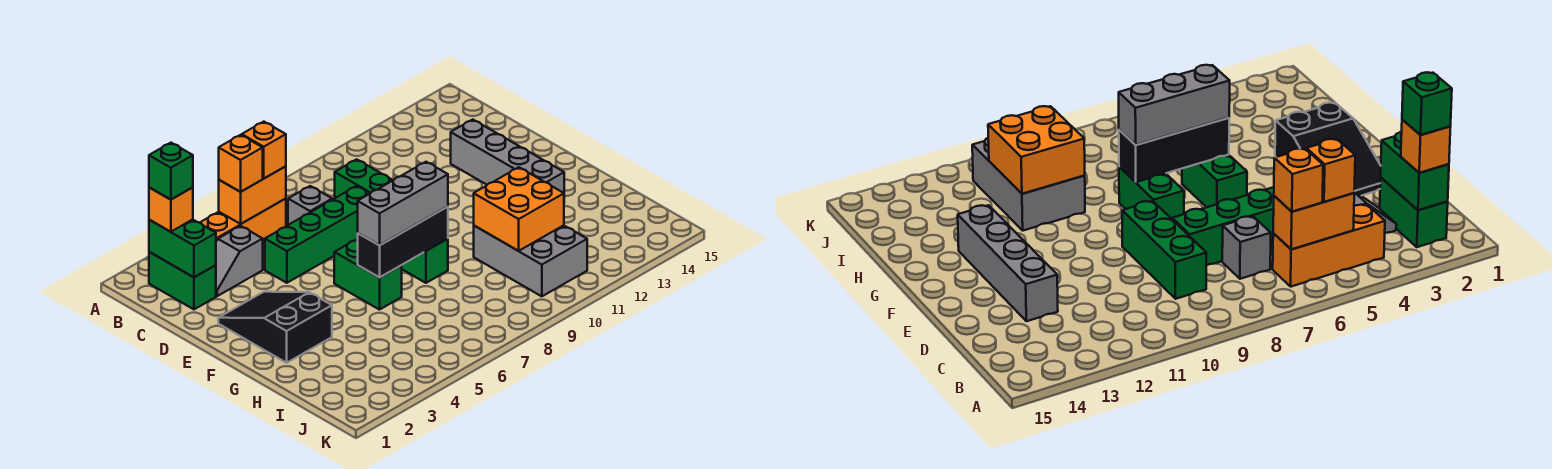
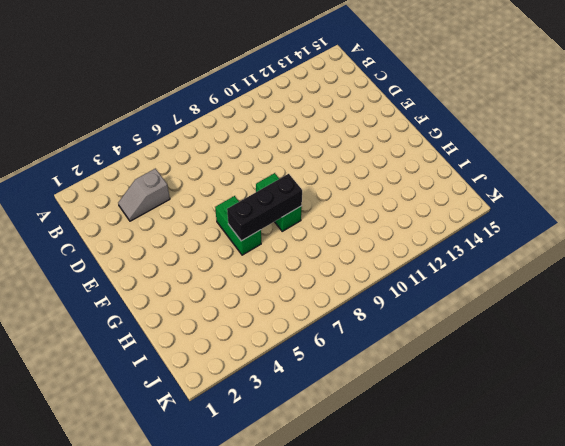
none -> green 1x2 brick [149,252,216,309]
none -> orange 1x3 brick [200,199,286,243]
none -> grey 1x1 brick [288,186,332,225]

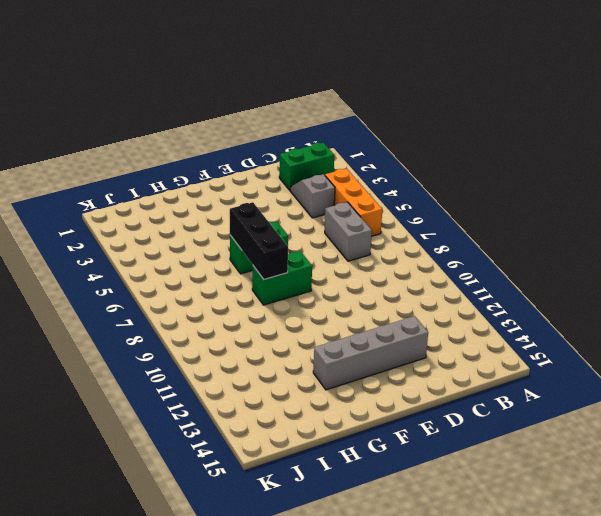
grey 1x2 brick [325,202,372,261] -> grey 1x1 brick [288,186,332,225]
none -> green 1x3 brick [335,159,393,198]
none -> green 1x4 brick [265,186,370,283]
none -> black 2x3 slope [218,292,332,363]

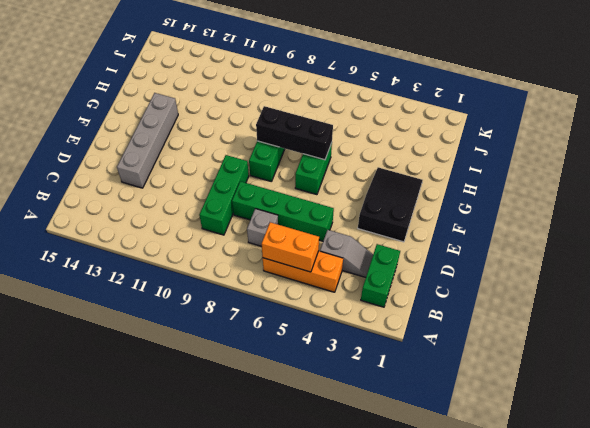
black 2x3 slope [358,167,423,242] -> black 2x3 slope turned to [218,292,332,363]
none -> grey 2x3 brick [474,225,587,296]
none -> green 1x2 brick [149,220,216,277]
none -> orange 2x2 brick [474,167,564,251]

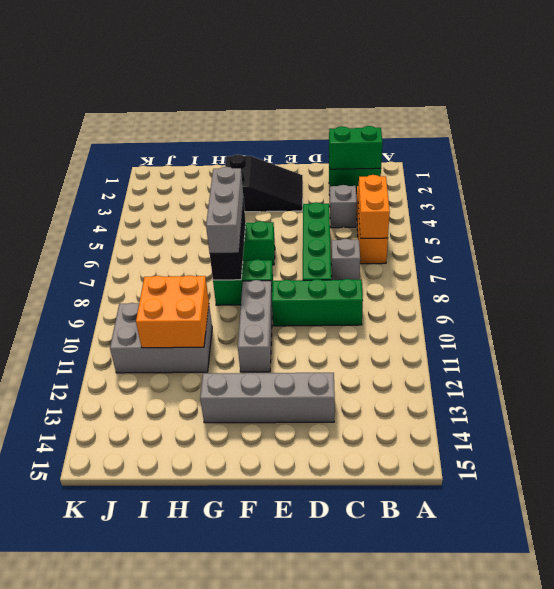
grey 1x3 brick [238,280,272,372] -> none
none -> orange 1x1 brick [149,187,193,232]
none -> orange 1x1 brick [219,135,263,192]
none -> orange 1x1 brick [242,122,286,178]

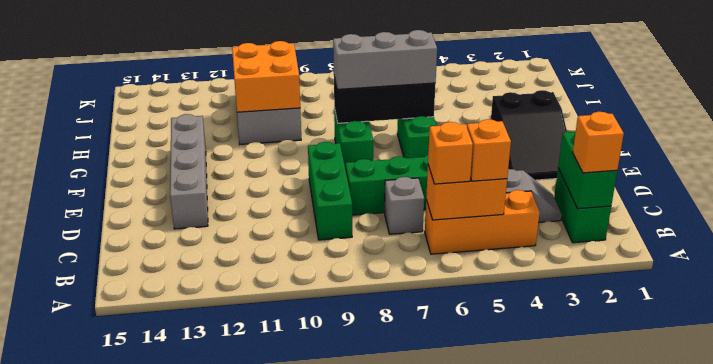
none -> green 1x1 brick [149,143,193,200]

